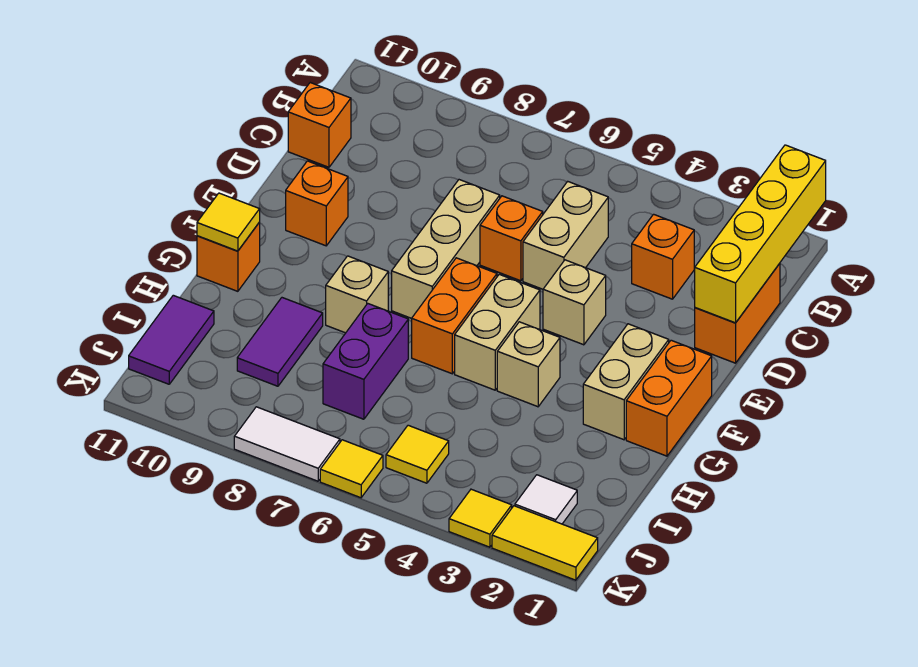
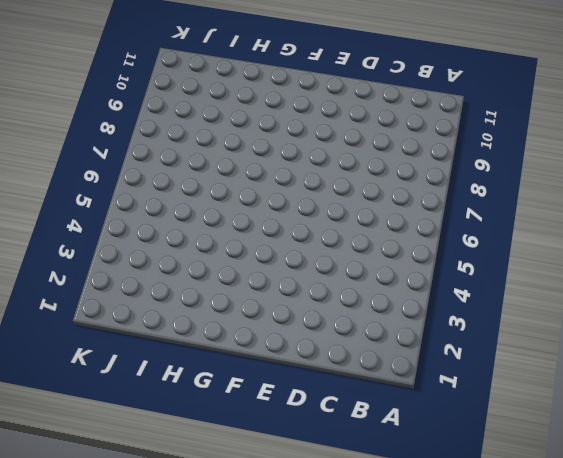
none -> orange 1x2 brick [695,263,780,363]
none -> orange 1x1 brick [632,214,694,299]
none -> tan 1x2 brick [523,181,608,289]

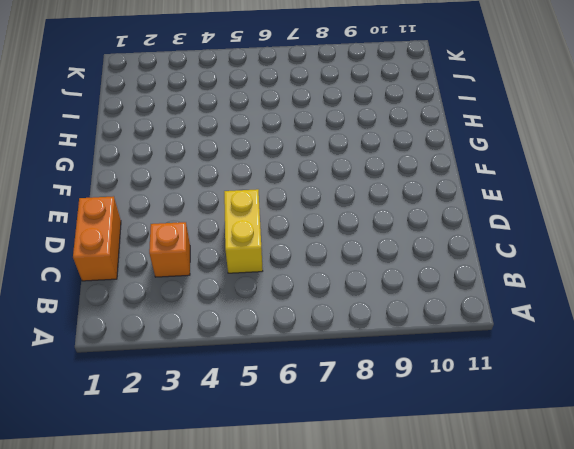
yellow 1x2 brick [224,189,263,273] -> tan 1x2 brick [523,181,608,289]
none -> orange 1x1 brick [288,83,351,167]
none -> orange 1x1 brick [480,196,543,281]
none -> tan 1x3 brick [392,180,500,318]

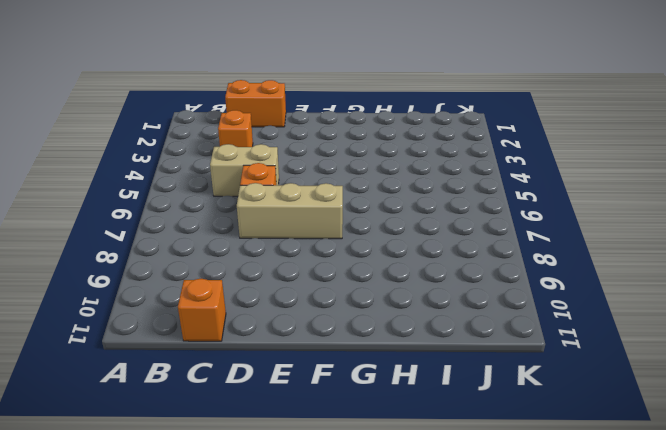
none -> tan 1x1 brick [543,260,606,345]
none -> orange 1x1 brick [286,161,348,246]
none -> orange 1x2 brick [626,340,712,456]

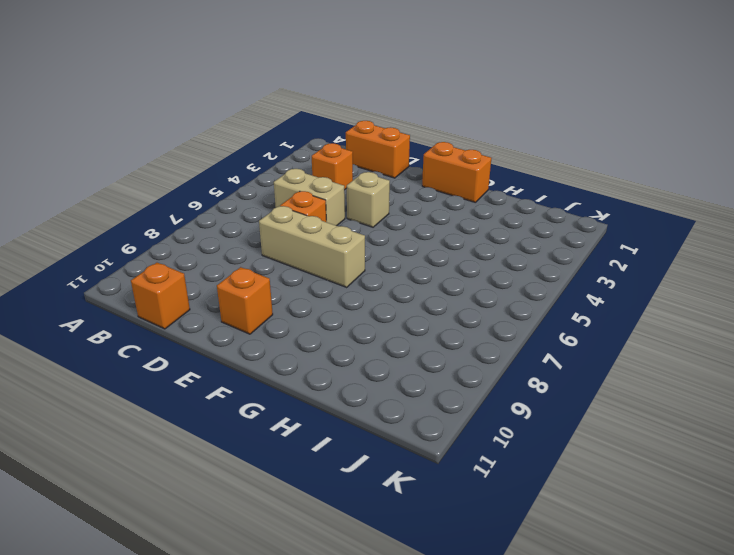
none -> tan 1x2 brick [583,324,669,440]
none -> tan 1x2 brick [455,274,540,390]
none -> orange 1x2 brick [412,258,497,374]

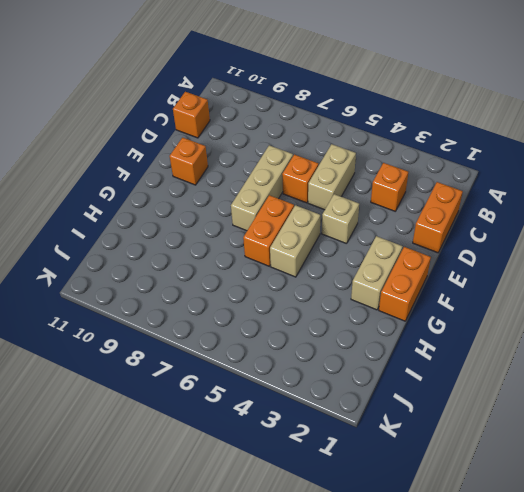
none -> tan 1x1 brick [497,322,560,407]
none -> tan 1x1 brick [326,256,388,333]
none -> orange 1x1 brick [197,222,260,291]

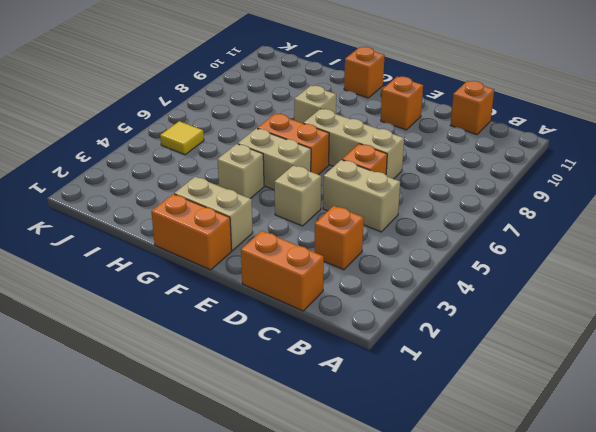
none -> purple 1x2 brick [323,304,408,419]
none -> purple 1x2 tile [237,298,323,386]
none -> purple 1x2 tile [129,295,214,384]

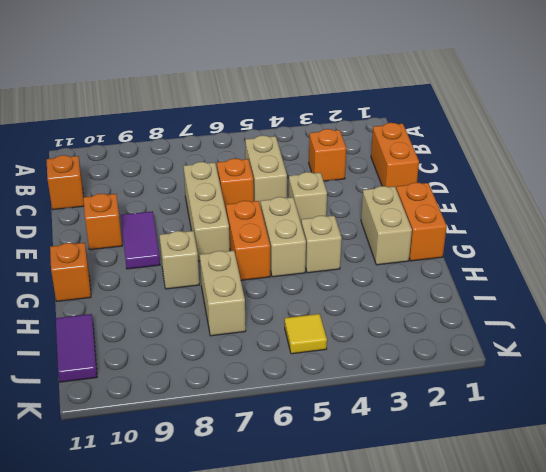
purple 1x2 tile [121,211,160,269] -> purple 1x2 tile moved to [237,298,323,386]
tan 1x2 brick [200,251,246,336] -> purple 1x2 brick [323,304,408,419]
none -> white 1x1 tile [515,475,577,524]
none -> yellow 1x2 tile [492,506,598,580]
none -> yellow 1x1 tile [449,489,512,547]

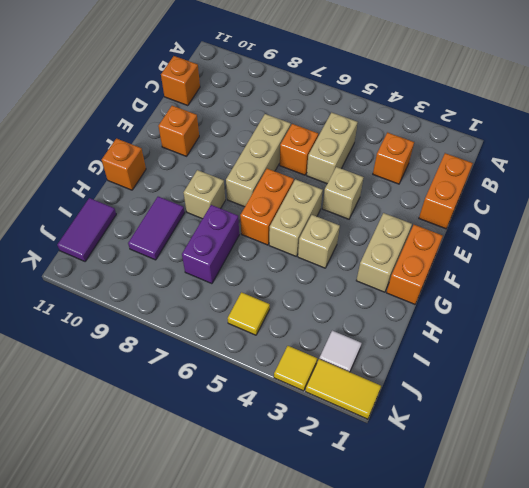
none -> yellow 1x1 tile [320,440,383,498]
none -> white 1x2 tile [234,407,340,481]
none -> yellow 1x4 brick [695,145,826,323]

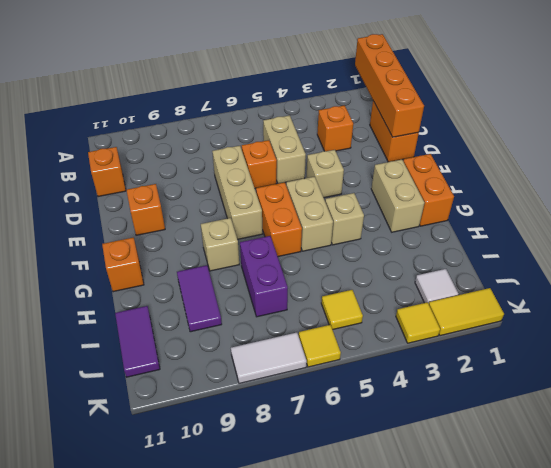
orange 1x4 brick [355,34,424,137] -> yellow 1x4 brick [695,145,826,323]
none -> yellow 1x1 tile [197,193,260,251]

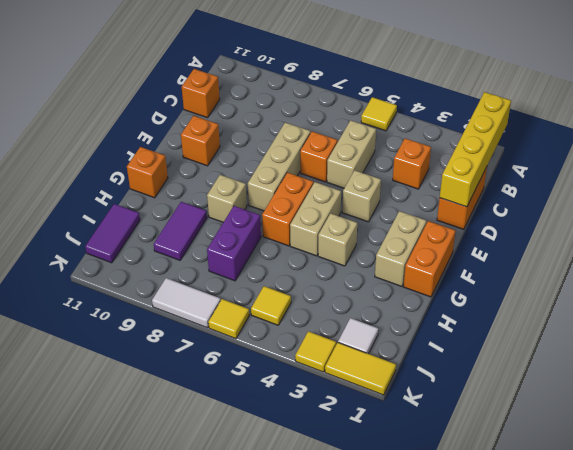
yellow 1x1 tile [361,97,397,131] -> yellow 1x1 tile moved to [197,193,260,251]

